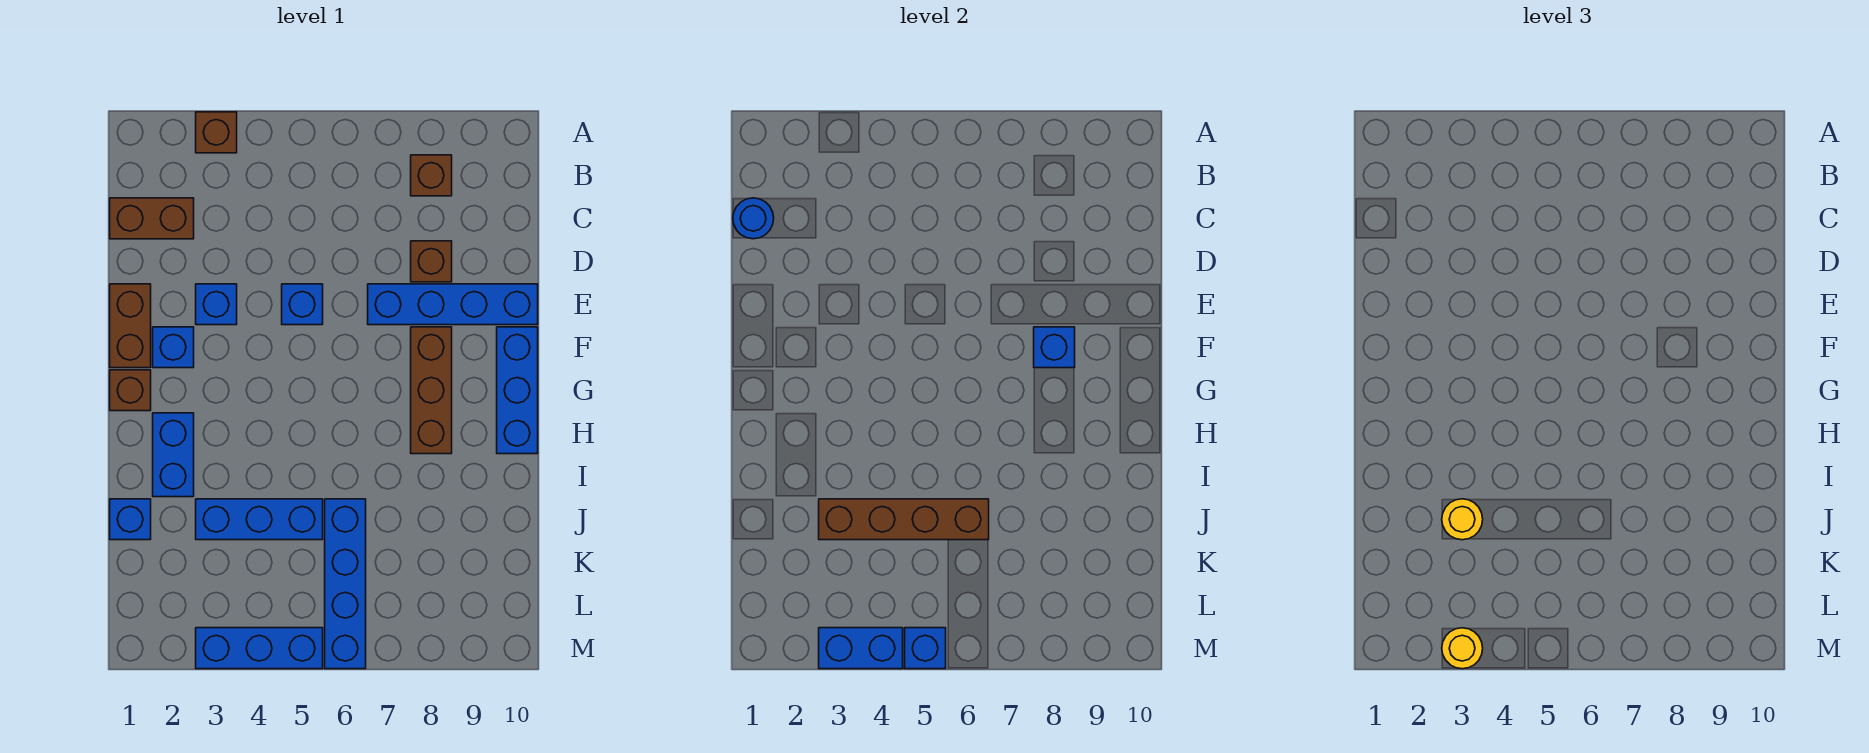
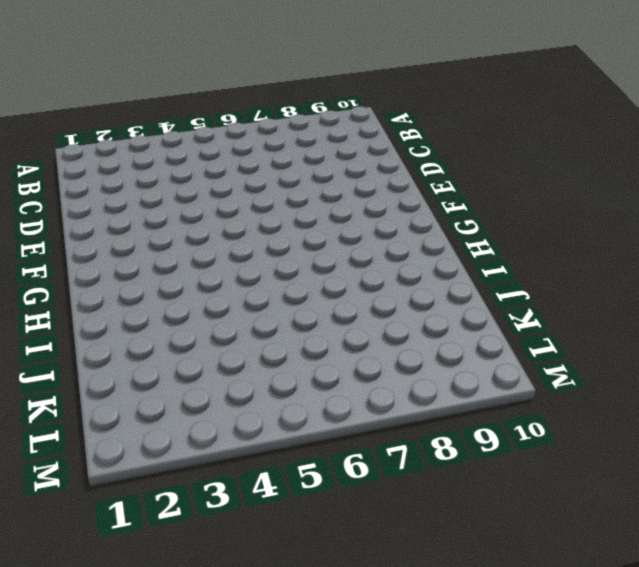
none -> brown 1x1 brick [196,112,237,153]
none -> brown 1x1 brick [411,155,452,196]
none -> brown 1x2 brick [110,198,194,239]

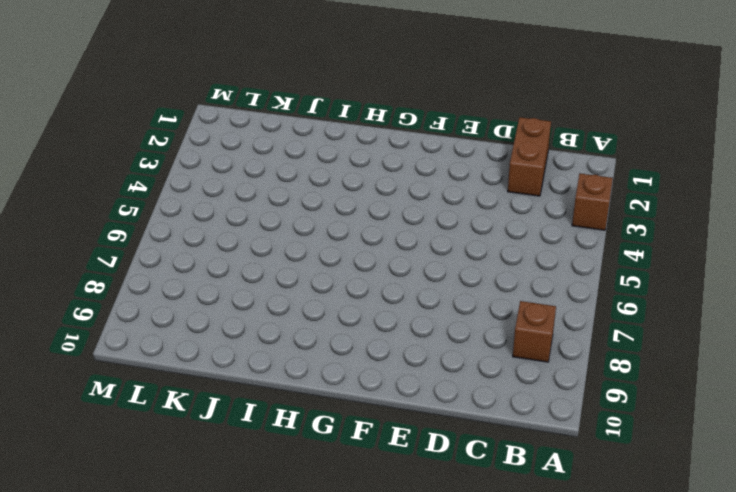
none -> brown 1x1 brick [411,241,452,282]
none -> brown 1x2 brick [110,284,151,368]
none -> blue 1x1 brick [196,284,237,325]

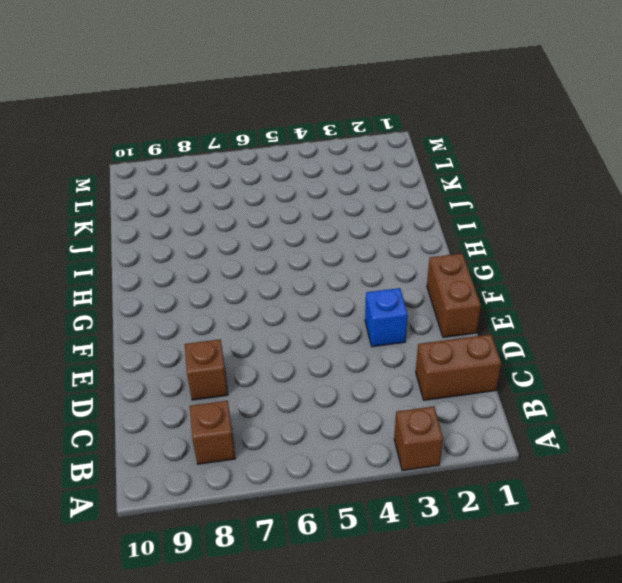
none -> blue 1x1 brick [282,284,323,325]
none -> blue 1x4 brick [368,284,538,325]
none -> blue 1x1 brick [153,327,194,368]

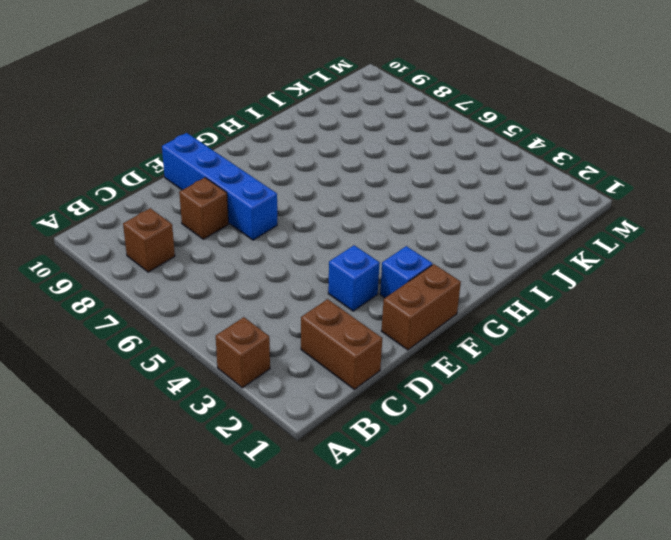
none -> blue 1x1 brick [282,284,323,325]
none -> brown 1x3 brick [411,327,452,454]
none -> blue 1x3 brick [497,327,538,454]

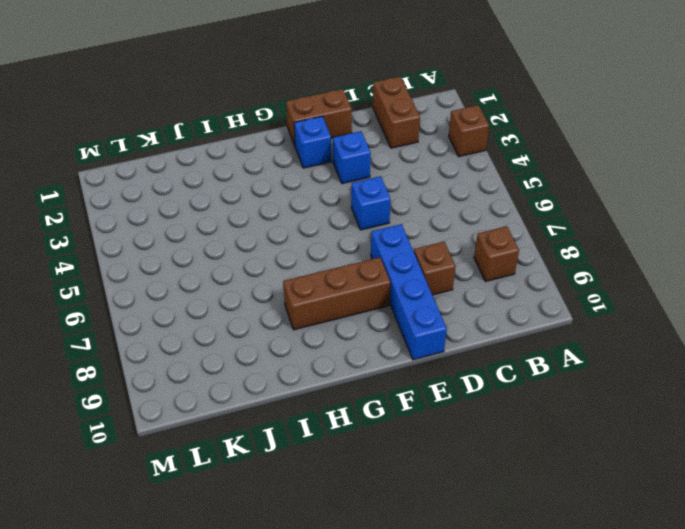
none -> blue 1x3 brick [497,327,538,454]
none -> brown 1x1 brick [110,370,151,411]
none -> blue 1x2 brick [153,413,194,497]

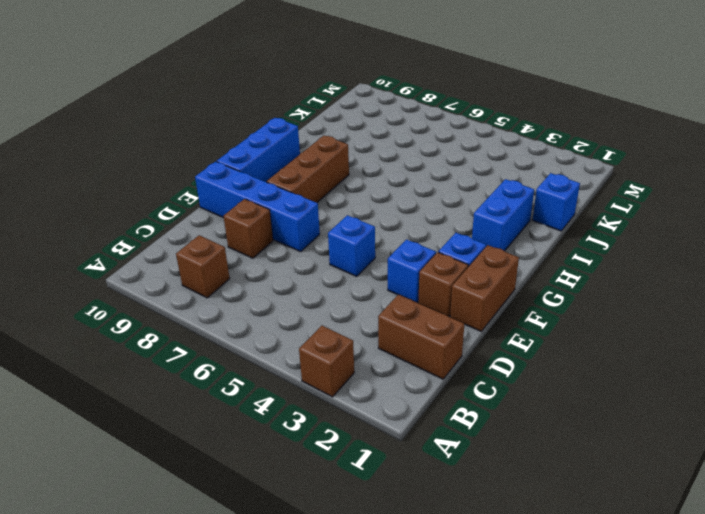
brown 1x1 brick [418,252,468,316] -> brown 1x1 brick moved to [110,370,151,411]
none -> blue 1x3 brick [196,499,323,540]
none -> blue 1x4 brick [325,499,366,669]
none -> blue 1x3 brick [196,628,323,669]

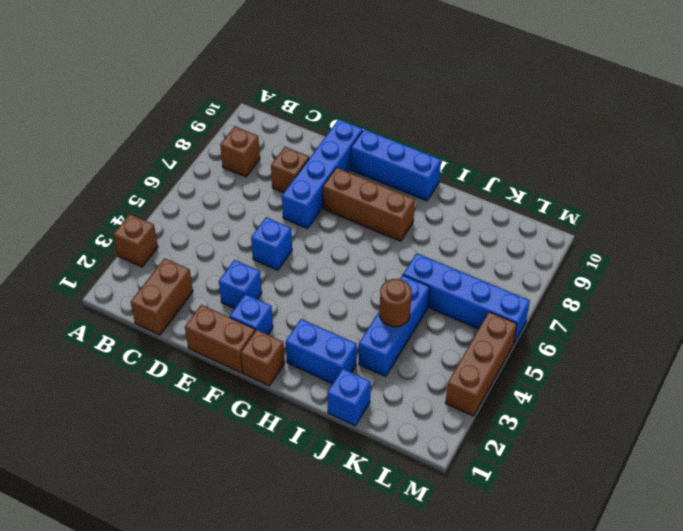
brown 1x1 round brick [380,279,412,327] -> brown 1x4 brick [819,499,989,540]
brown 1x3 brick [445,312,517,416] -> blue 1x3 brick [196,628,323,669]
none -> blue 1x1 round brick [733,198,774,239]
none -> blue 1x1 brick [1034,327,1075,368]
none -> blue 1x2 brick [819,628,903,669]

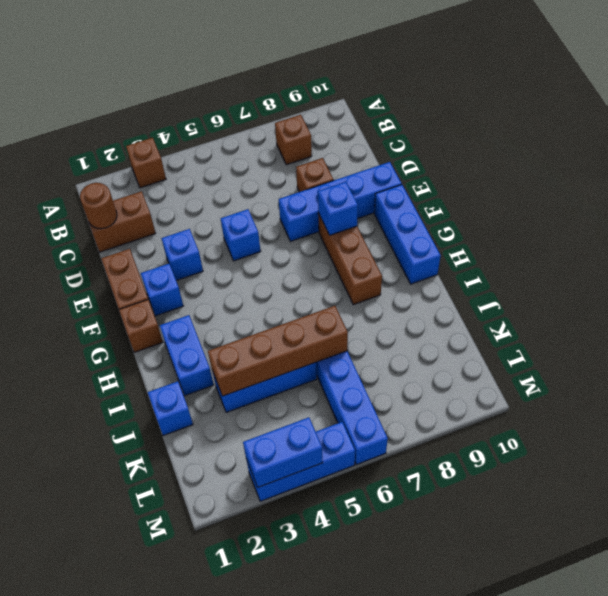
brown 1x1 round brick [80,183,117,229] -> blue 1x1 round brick [733,198,774,239]
none -> blue 1x1 brick [905,628,946,669]
none -> yellow 1x1 round brick [1442,499,1483,540]
none -> yellow 1x1 round brick [1442,628,1483,669]

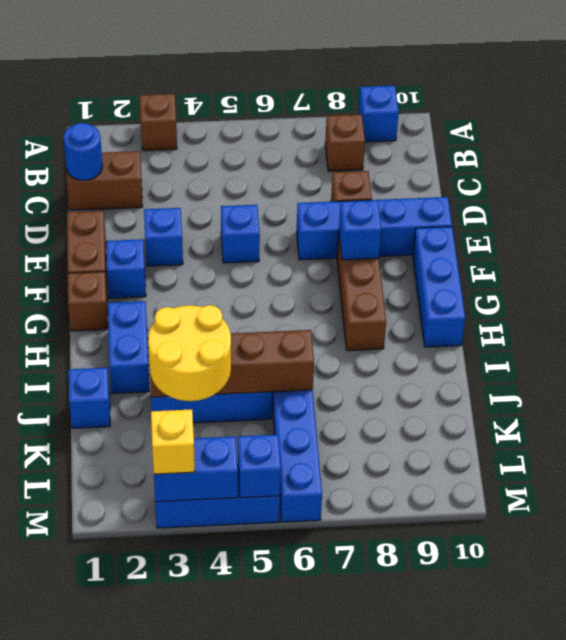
blue 1x1 brick [359,86,399,142] -> none
yellow 2x2 round brick [148,305,231,401] -> yellow 1x1 round brick [1442,499,1483,540]
yellow 1x1 brick [151,409,195,474] -> yellow 1x1 round brick [1442,628,1483,669]

